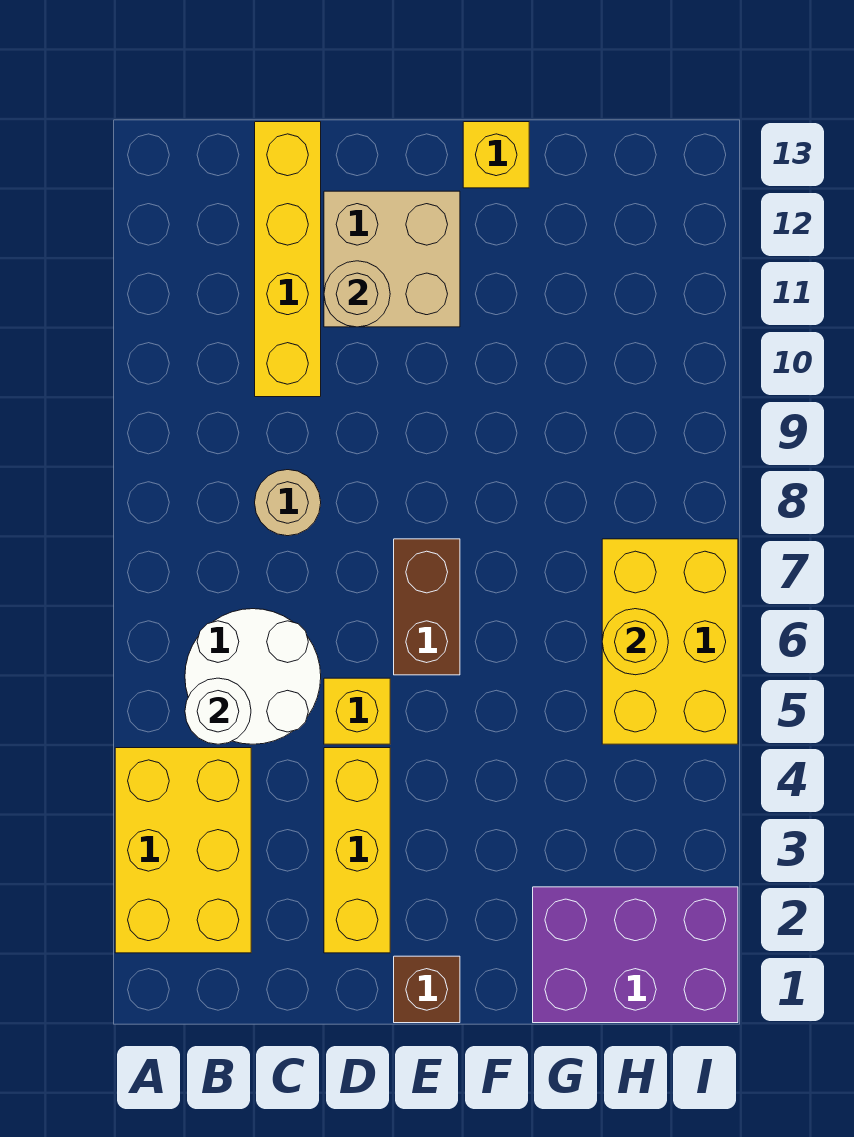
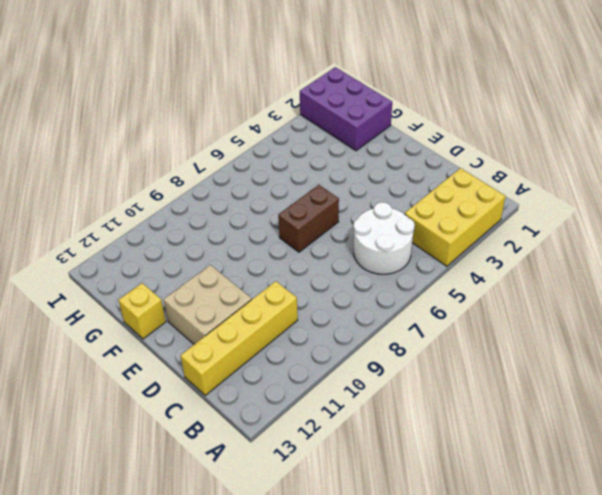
none -> tan 1x1 round brick [255,470,321,536]
none -> yellow 1x3 brick [324,748,390,953]
none -> yellow 1x1 brick [324,678,390,744]

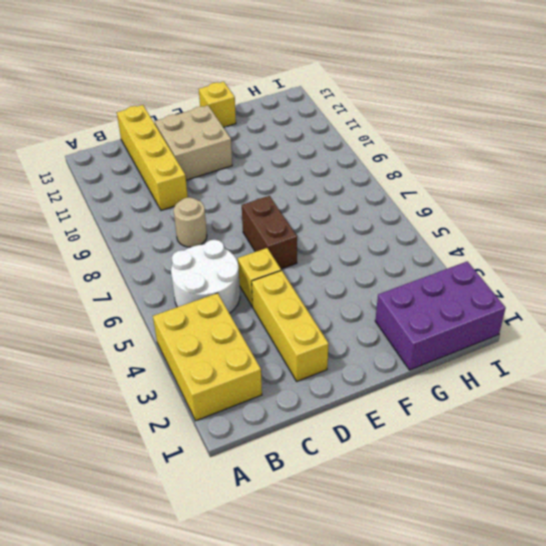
none -> brown 1x1 brick [394,956,460,1023]
none -> yellow 2x3 brick [602,539,738,744]
none -> white 1x1 round brick [185,678,251,744]

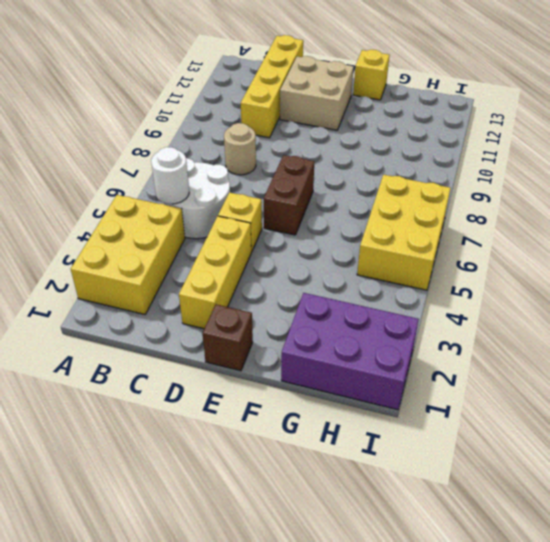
none -> tan 1x1 round brick [324,261,390,327]
none -> yellow 1x1 round brick [602,609,668,675]

